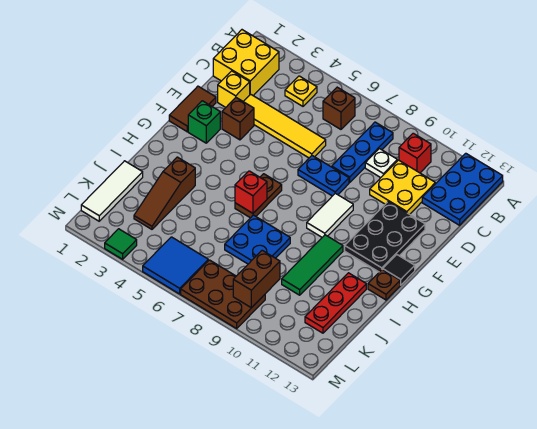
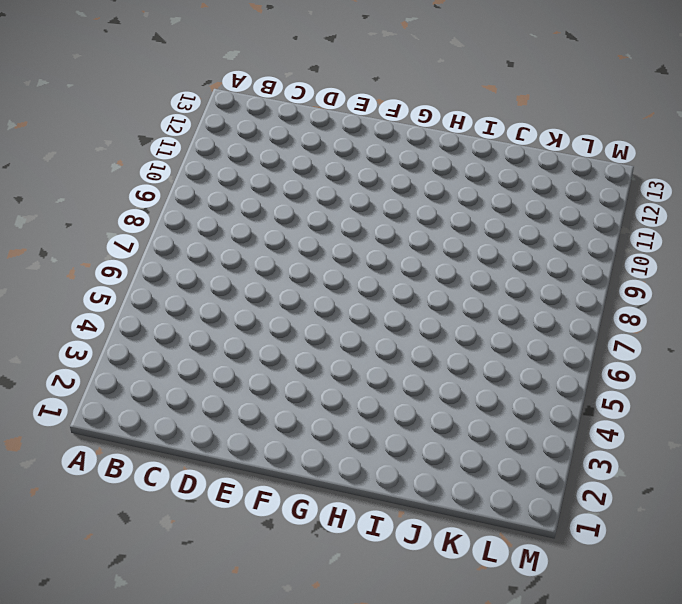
none -> blue 2x3 plate [422,153,503,225]
none -> yellow 2x2 brick [213,30,279,96]
none -> yellow 1x1 plate [285,76,317,106]

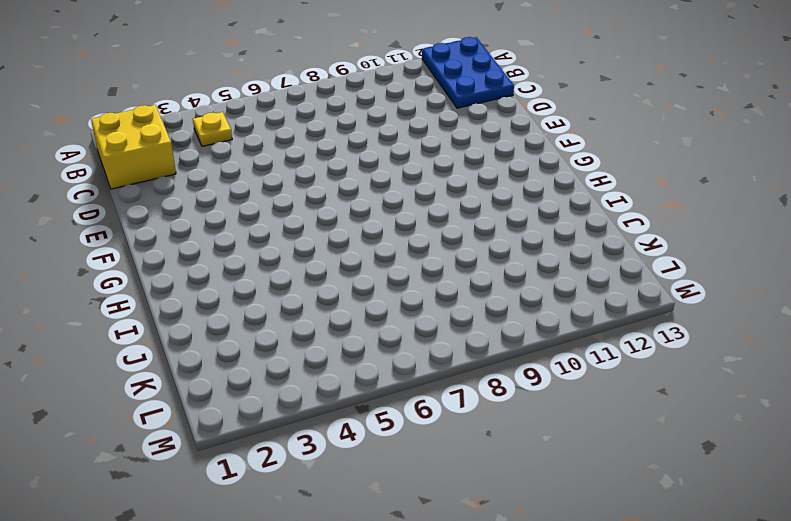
none -> brown 1x1 brick [323,87,355,129]
none -> blue 1x3 plate [332,122,393,182]
none -> red 1x1 brick [399,133,431,173]

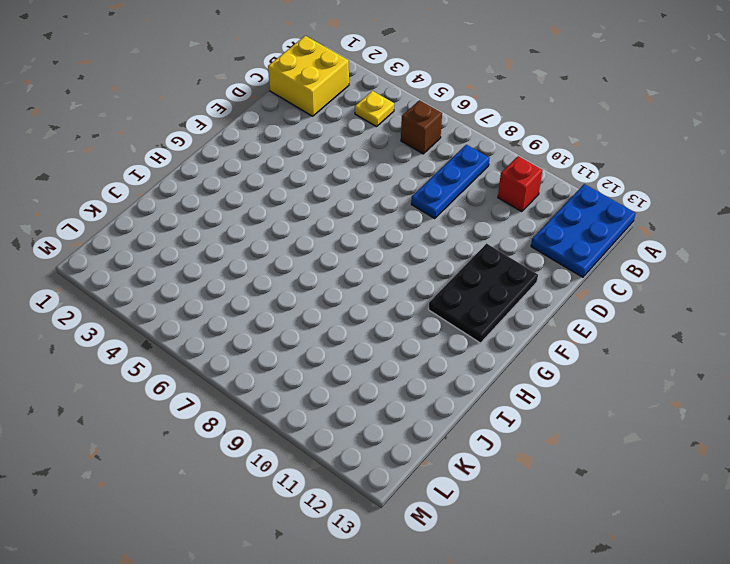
none -> white 1x1 plate [365,149,397,178]
none -> yellow 2x2 plate [370,160,435,214]
none -> yellow 1x1 brick [218,71,250,107]

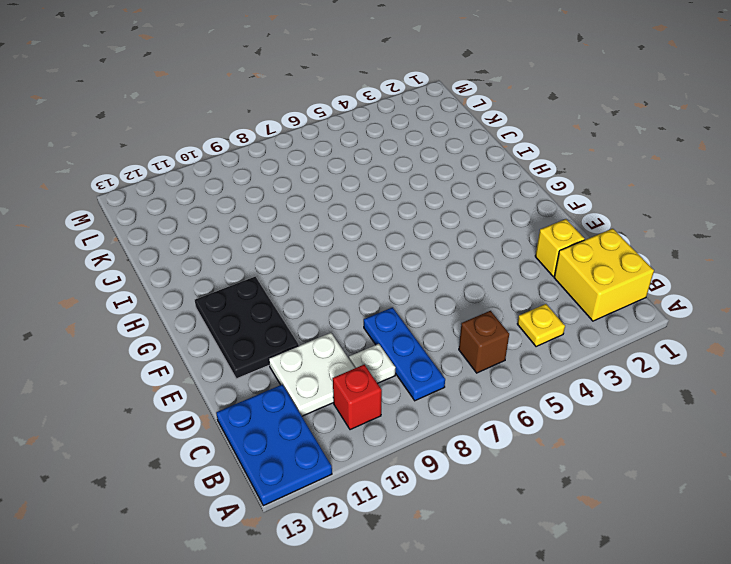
white 2x2 plate [269,333,355,416] -> yellow 2x2 plate [370,160,435,214]
none -> yellow 1x4 tile [243,94,326,158]
none -> brown 1x2 tile [169,86,216,132]
none -> brown 1x1 brick [222,98,254,140]

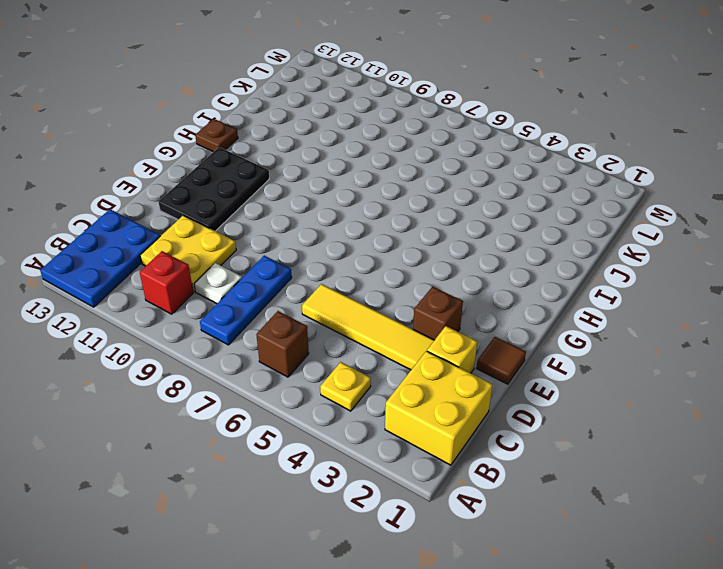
brown 1x1 tile [476,337,526,384] -> brown 1x2 tile [169,86,216,132]
none -> blue 1x2 plate [298,156,349,196]
none -> green 1x1 brick [188,101,220,143]
none -> white 1x2 tile [307,193,353,237]

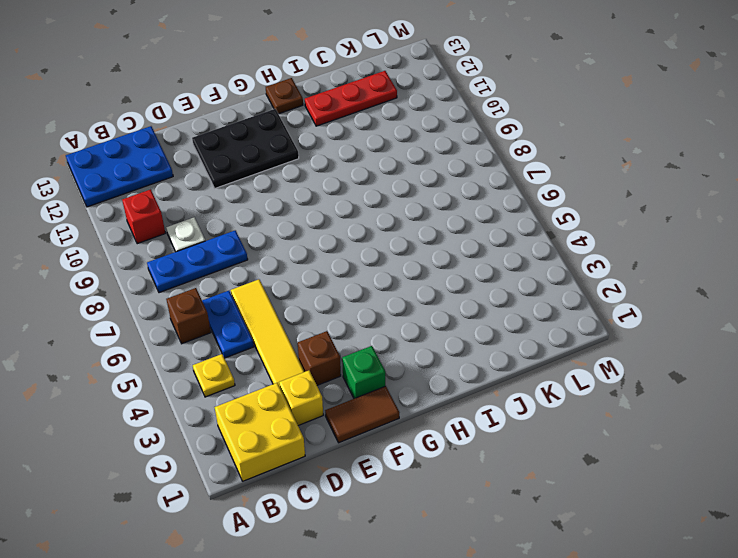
blue 1x2 plate [202,291,254,358] -> blue 1x2 plate moved to [298,156,349,196]
none -> yellow 2x2 plate [370,160,435,214]
none -> white 1x2 tile [307,193,353,237]
none -> brown 1x2 plate [235,174,282,218]

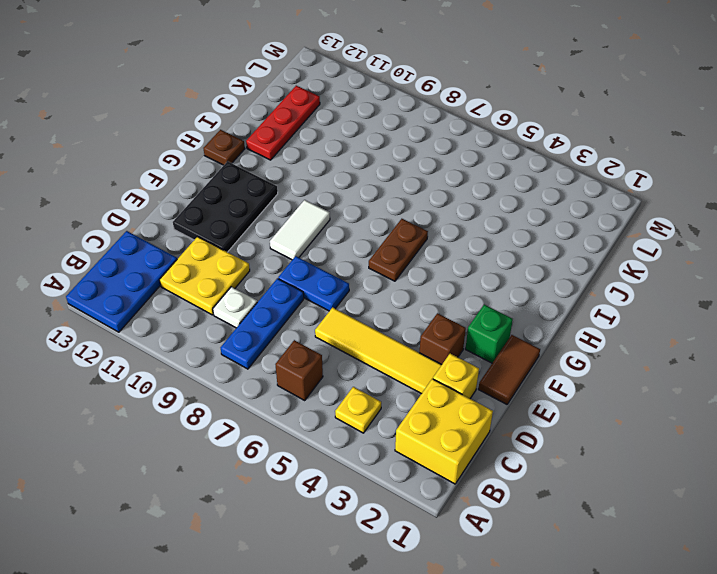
none -> red 1x1 brick [399,133,431,173]
none -> black 1x1 tile [383,255,415,285]
none -> green 1x3 tile [282,235,343,295]

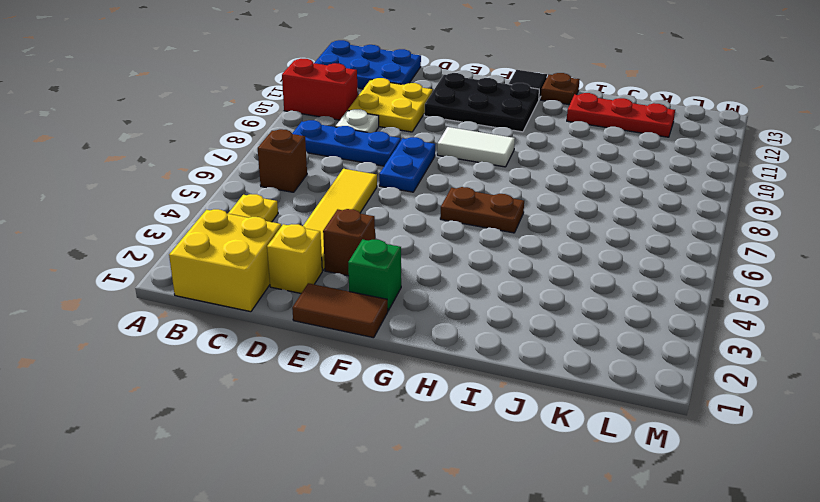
red 1x2 brick [282,59,358,120] -> red 1x1 brick [399,133,431,173]
none -> green 1x3 tile [282,235,343,295]
none -> brown 1x3 slope [134,157,195,229]
none -> blue 2x2 plate [225,215,290,264]

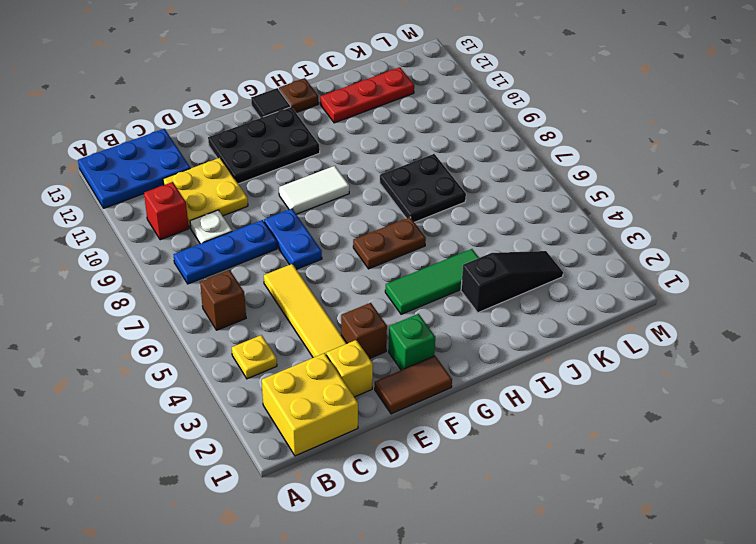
green 1x3 tile [385,249,479,314] -> green 1x3 tile moved to [282,235,343,295]
black 1x3 slope [461,251,563,313] -> brown 1x3 slope [134,157,195,229]
black 2x2 plate [380,154,466,222] -> blue 2x2 plate [225,215,290,264]
none -> white 1x3 tile [81,161,143,221]
none -> blue 2x2 tile [143,237,208,294]
none -> brown 2x3 plate [181,260,265,328]

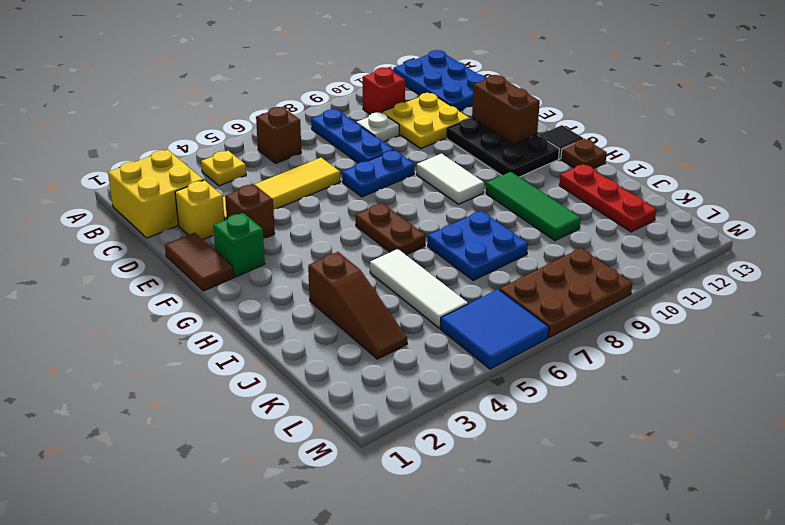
brown 1x2 brick [472,75,540,144] -> brown 1x2 brick moved to [233,250,280,308]
white 1x3 tile [370,249,468,328] -> white 1x3 tile moved to [81,161,143,221]
none -> green 1x1 tile [105,229,137,259]
none -> red 1x1 brick [235,171,267,213]

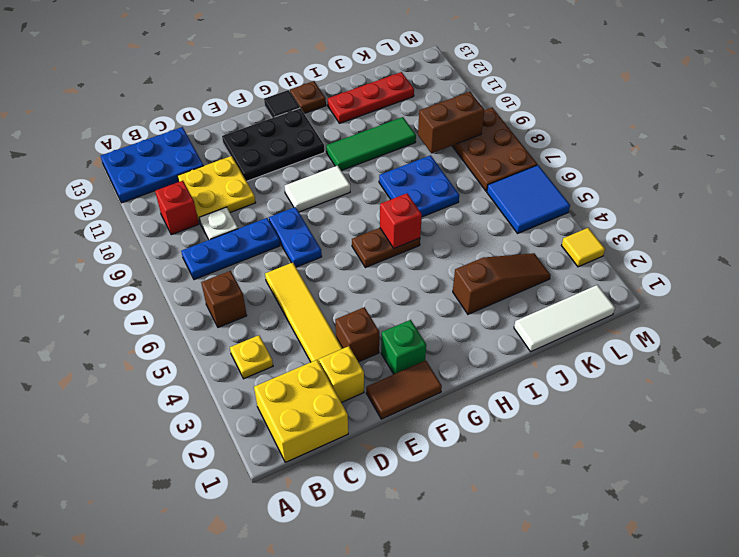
yellow 1x1 tile [562,228,605,267] -> green 1x1 tile [105,229,137,259]

